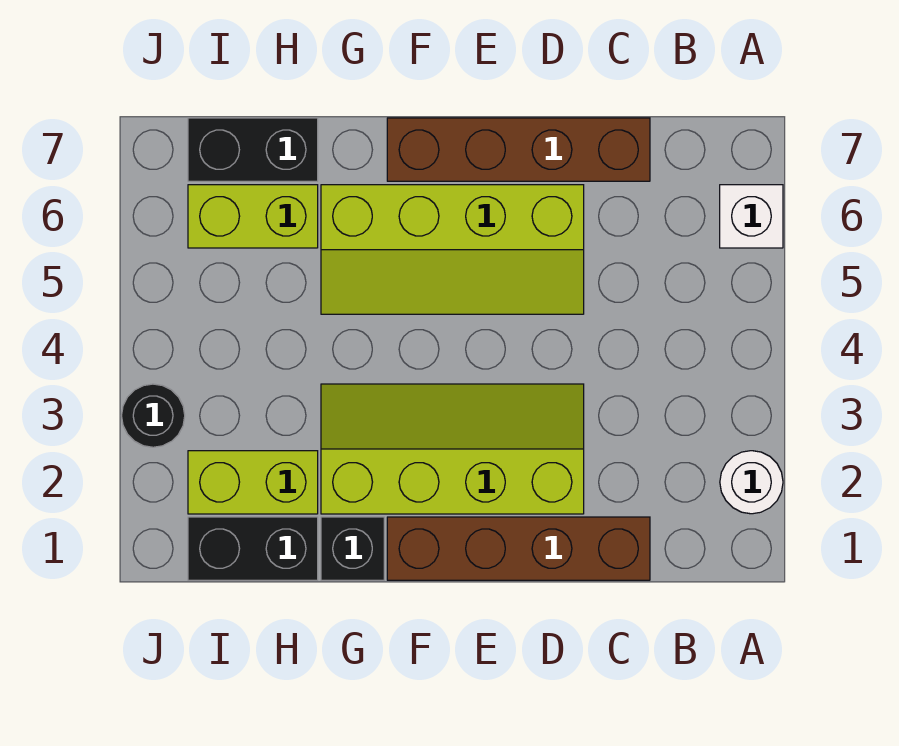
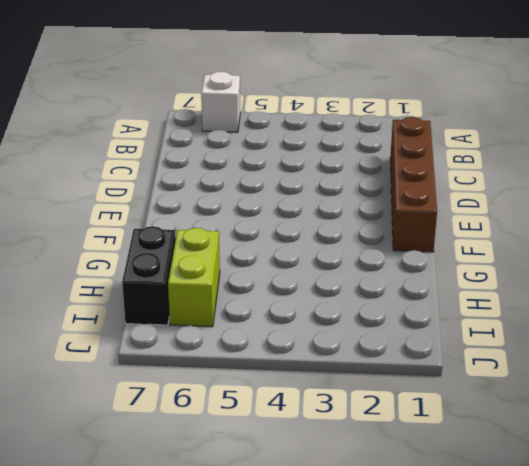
none -> white 1x1 round brick [720,451,783,514]
none -> brown 1x4 brick [387,118,650,181]
none -> lime 2x4 slope [321,384,584,514]

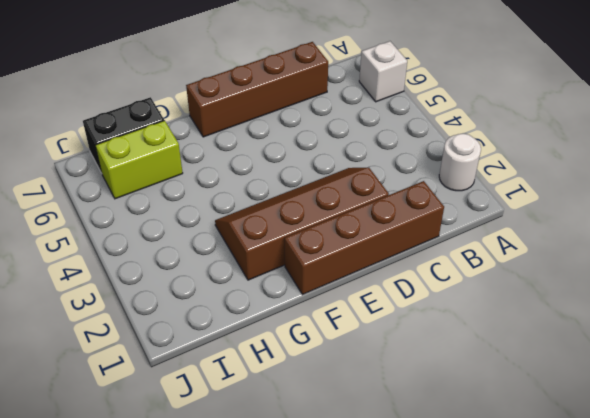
brown 2x4 slope [215,168,389,280] -> lime 2x4 slope [321,384,584,514]
none -> lime 2x4 slope [321,185,584,314]
none -> black 1x1 brick [321,517,384,580]
none -> black 1x2 brick [188,517,318,580]

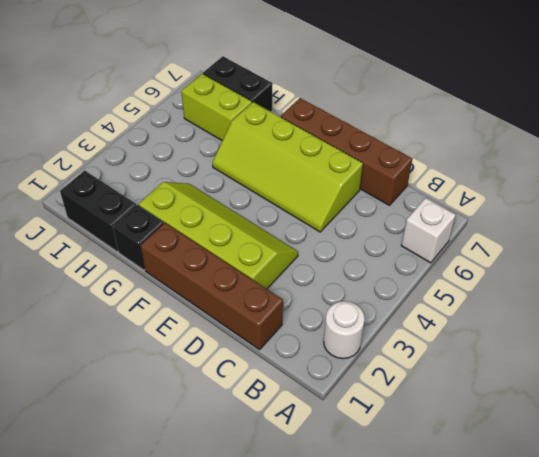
none -> lime 1x2 brick [188,451,318,514]
none -> black 1x1 round brick [122,384,185,447]

